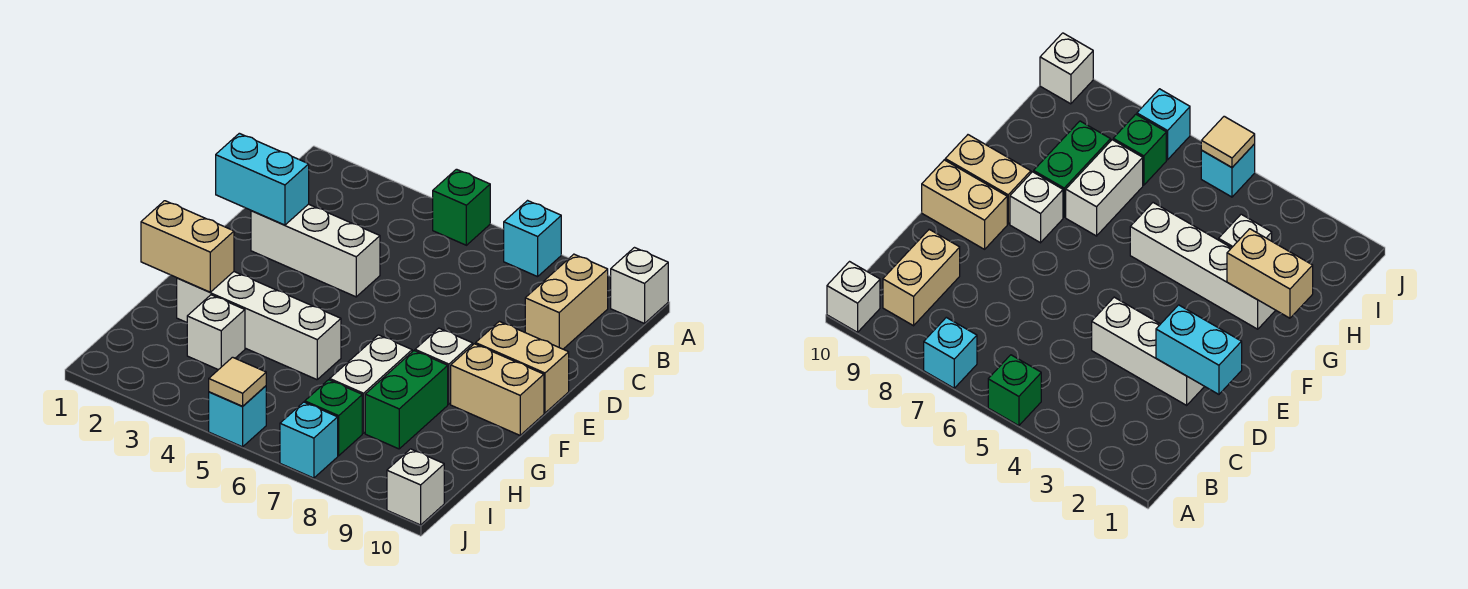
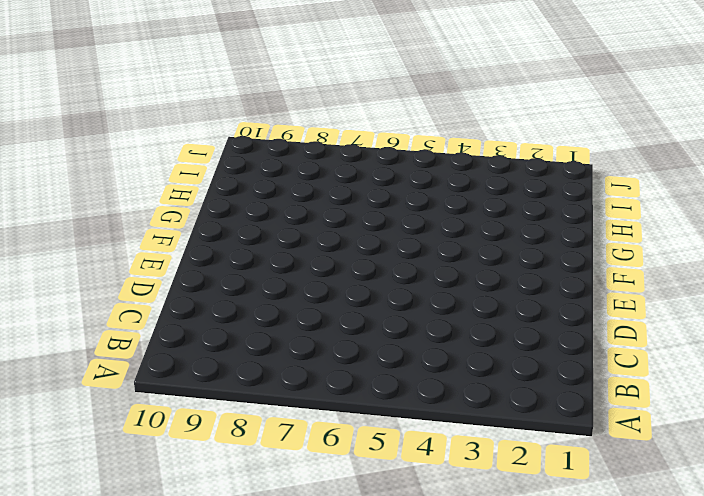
none -> green 1x1 brick [433,169,490,245]
none -> cyan 1x1 brick [504,201,561,277]
none -> white 1x1 brick [611,248,668,324]

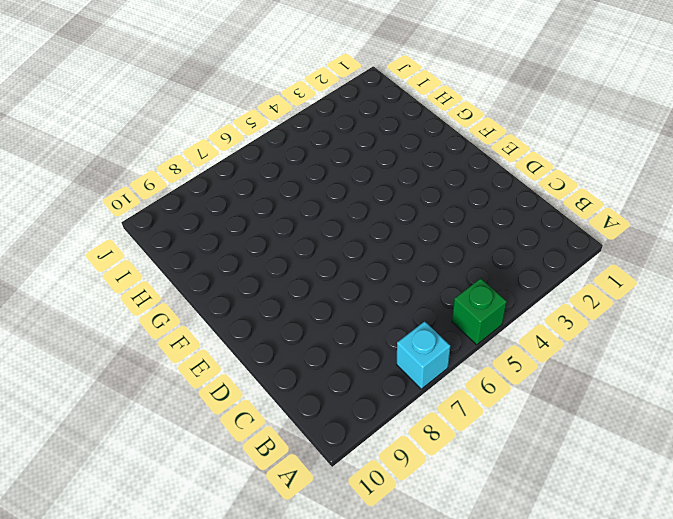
none -> white 1x1 brick [611,248,668,324]
none -> tan 1x2 brick [525,254,608,349]
none -> white 1x3 brick [251,204,380,297]

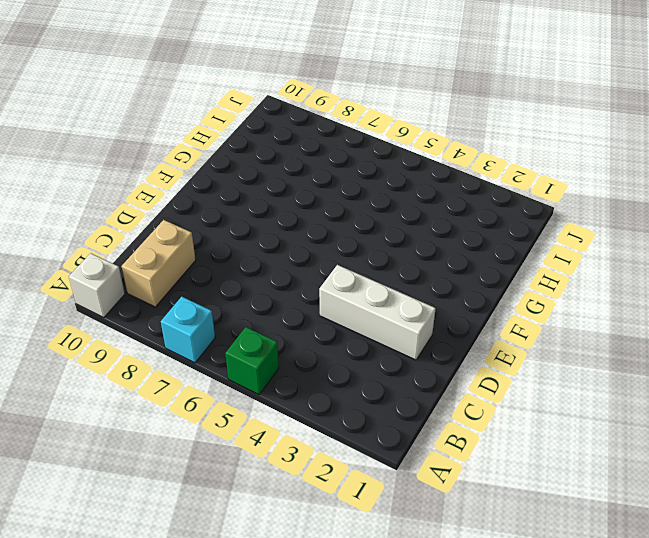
none -> tan 1x2 brick [476,321,569,413]
none -> white 1x1 brick [415,328,473,404]
none -> tan 1x2 brick [451,344,544,435]

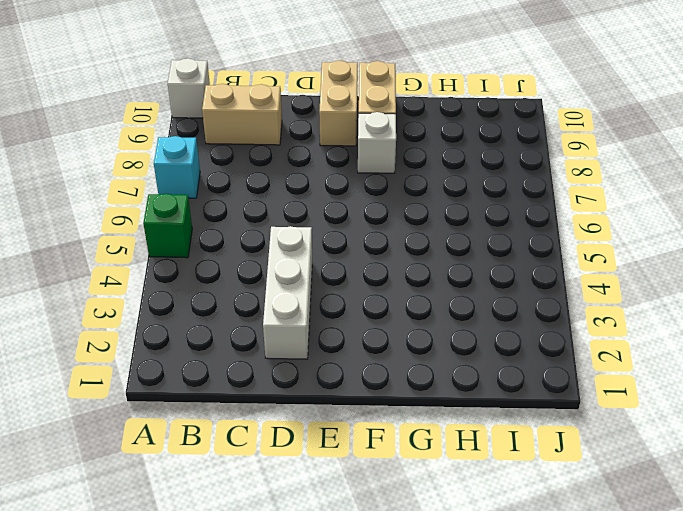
none -> white 1x4 brick [177,272,341,380]
none -> white 1x2 brick [330,335,412,433]
none -> green 1x2 brick [365,351,448,449]

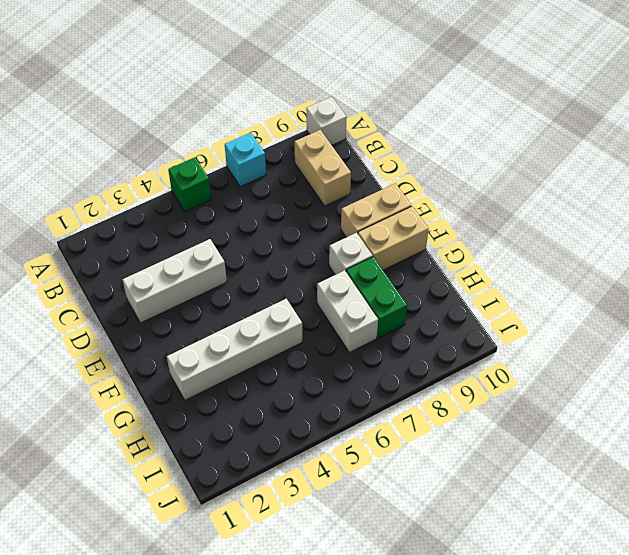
none -> white 1x1 brick [187,295,245,370]
none -> green 1x1 brick [305,380,362,456]
none -> cyan 1x1 brick [209,386,266,447]

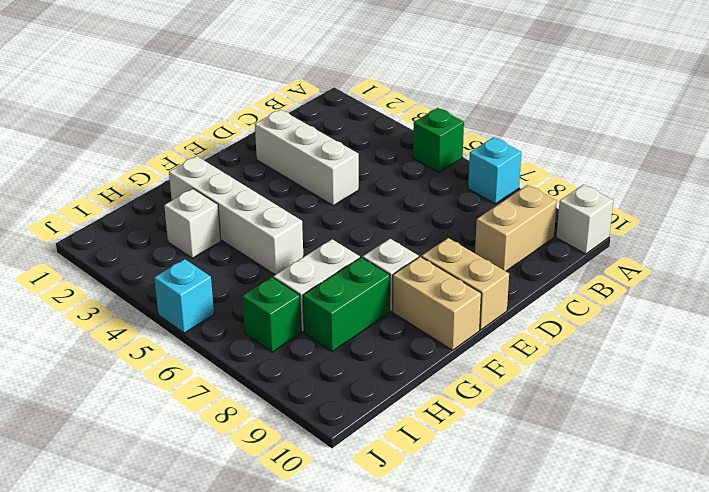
none -> cyan 1x1 brick [280,402,338,478]
none -> white 1x1 brick [387,449,444,525]
none -> cyan 1x2 brick [216,133,309,225]

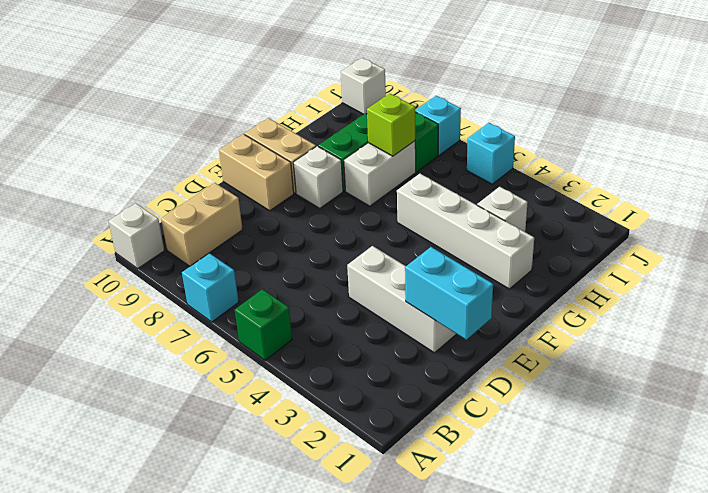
lime 1x1 brick [367,94,415,156] -> none
none -> tan 1x2 brick [141,201,234,292]
none -> tan 1x1 tile [209,357,266,406]

